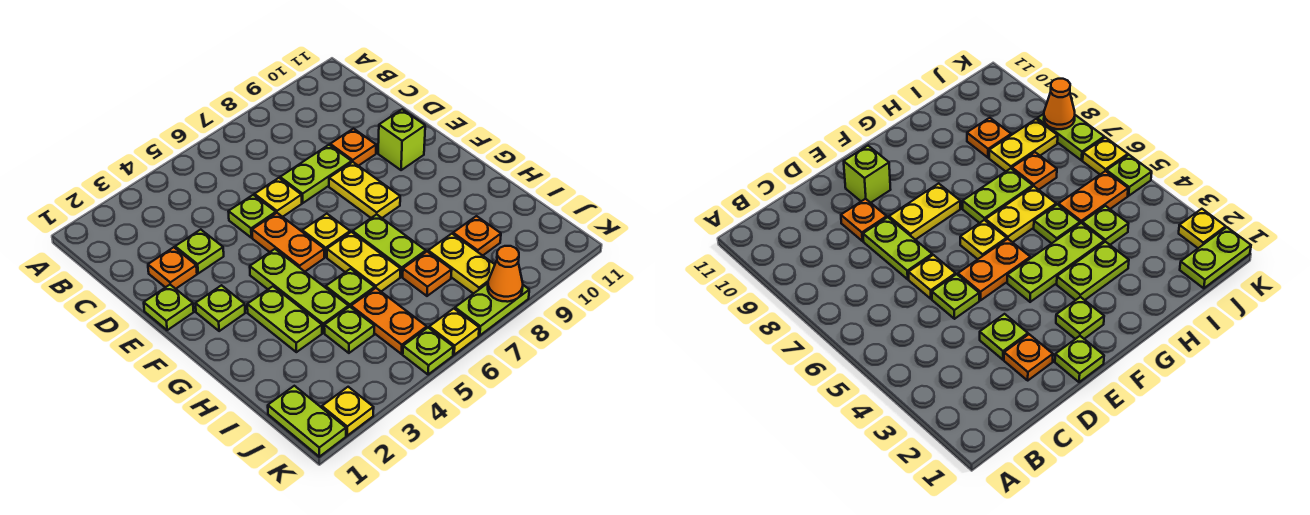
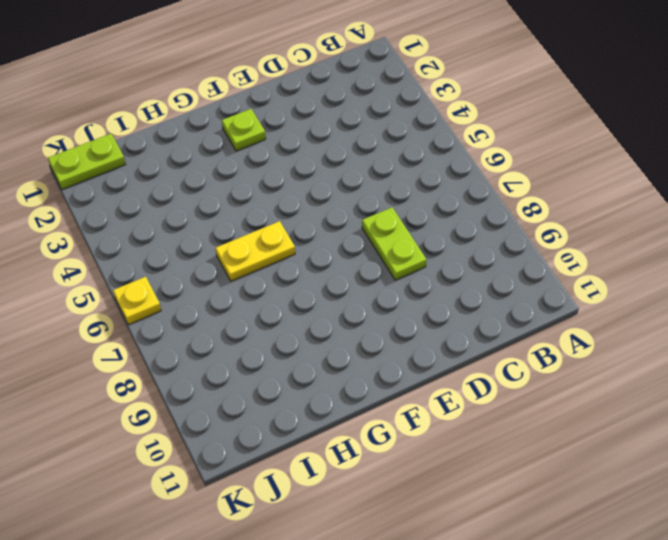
none -> orange 1x1 plate [148,247,197,289]
none -> lime 1x1 plate [175,230,224,273]
none -> lime 1x1 plate [228,195,276,238]

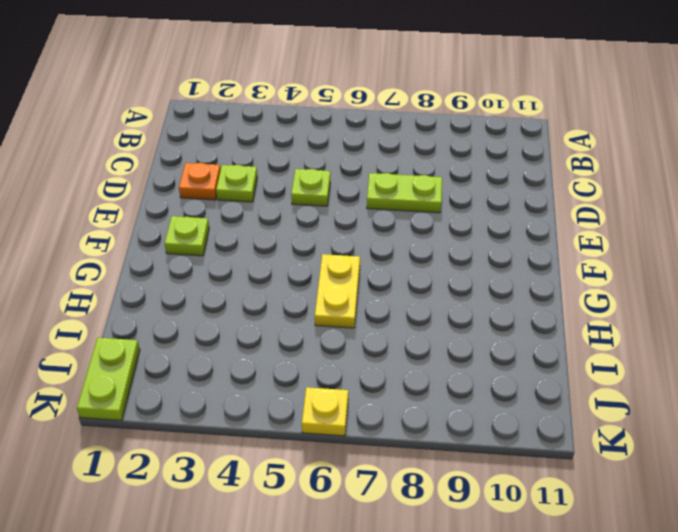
none -> yellow 1x1 plate [255,178,302,217]
none -> orange 1x1 plate [330,129,376,166]
none -> lime 1x1 plate [144,285,194,330]

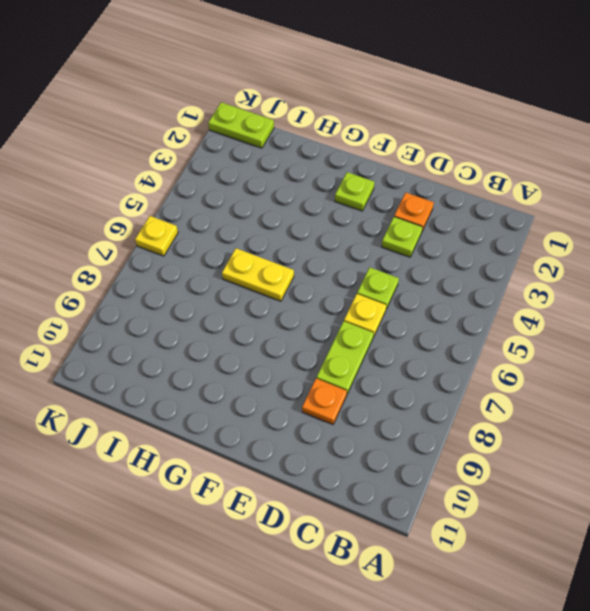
none -> lime 1x1 plate [144,285,194,330]
none -> orange 1x2 plate [252,213,324,272]
none -> yellow 1x2 plate [329,162,400,218]

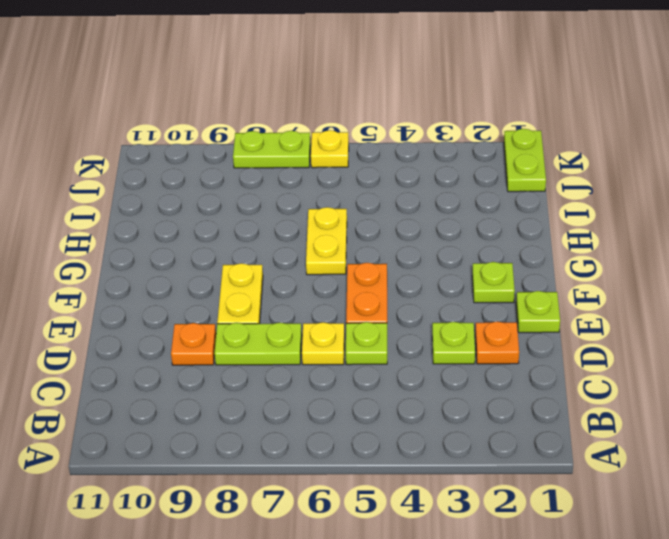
none -> lime 1x1 brick [378,109,425,170]
none -> lime 1x3 plate [250,249,349,333]
none -> yellow 1x1 plate [302,214,350,257]

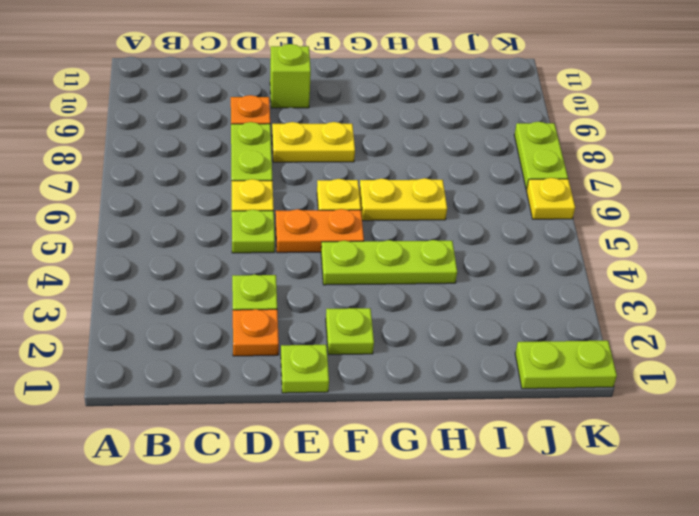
none -> lime 1x2 plate [247,286,322,352]
none -> lime 1x2 plate [353,214,426,277]
none -> lime 1x1 plate [326,269,375,307]

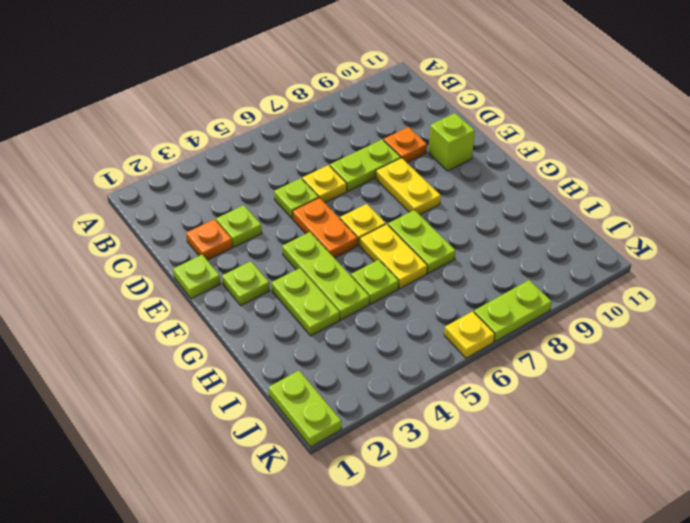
none -> lime 1x1 plate [324,307,374,353]
none -> orange 1x2 plate [351,288,427,354]
none -> orange 1x1 plate [403,252,452,296]

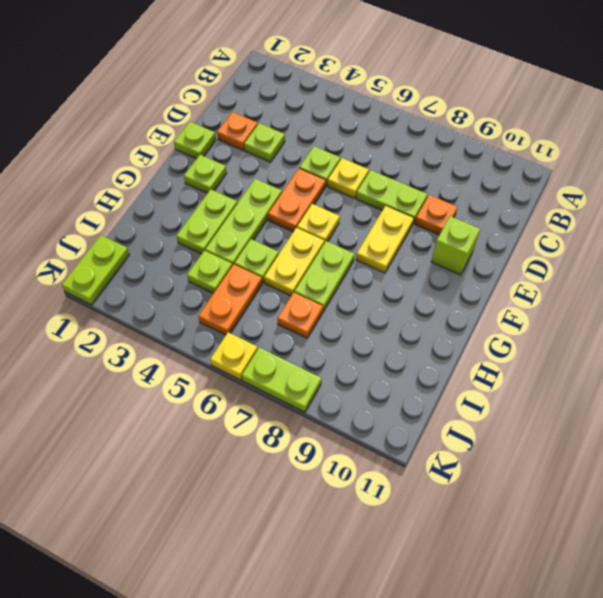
none -> yellow 1x2 plate [428,234,495,294]
none -> orange 1x1 plate [453,216,501,256]
none -> yellow 1x1 plate [322,387,374,436]

